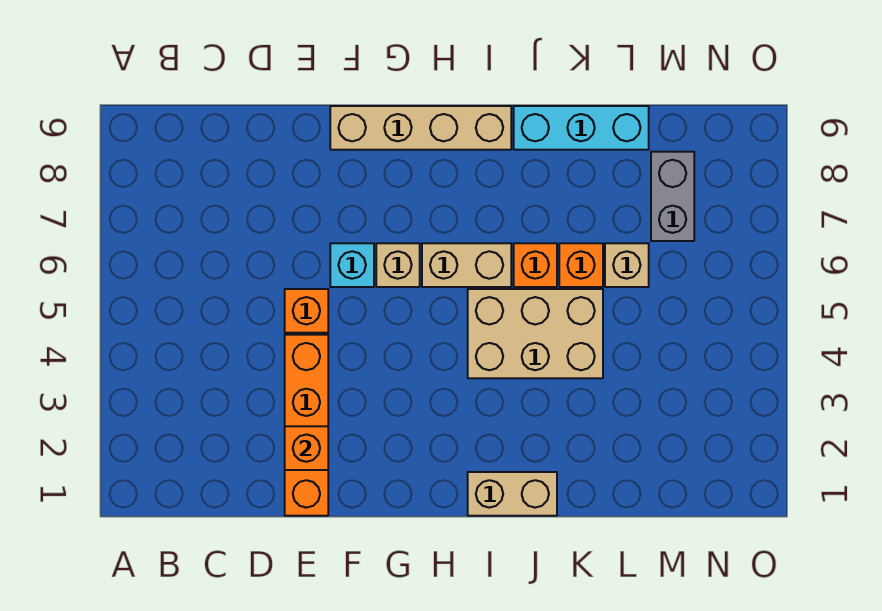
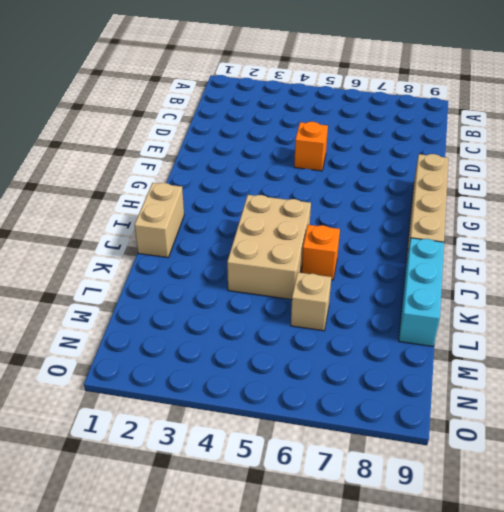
none -> orange 1x4 brick [285,335,328,516]
none -> cyan 1x1 brick [330,243,374,287]
none -> tan 1x1 brick [376,243,420,287]

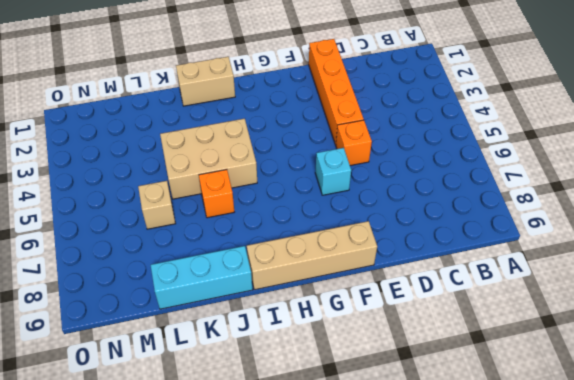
none -> tan 1x1 brick [376,243,420,287]
none -> tan 1x2 brick [422,243,511,287]
none -> orange 1x1 brick [559,243,603,287]

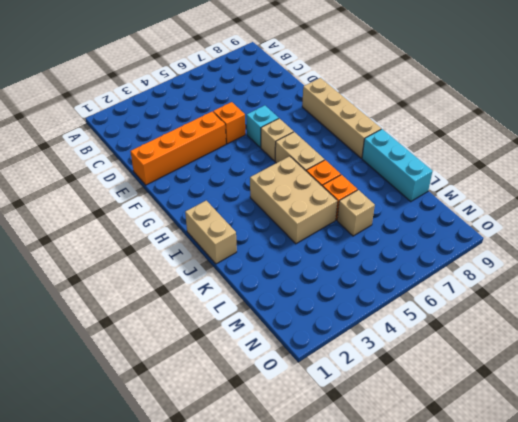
none -> grey 1x2 brick [651,152,694,241]
none -> orange 1x1 brick [285,426,328,470]

